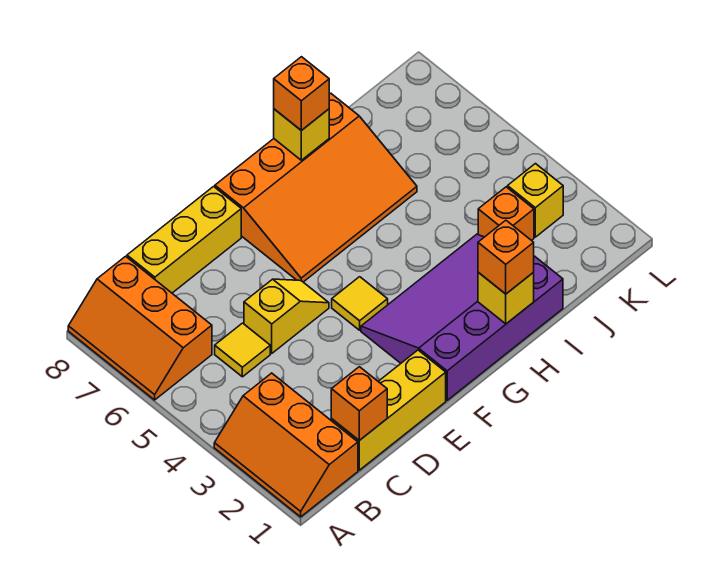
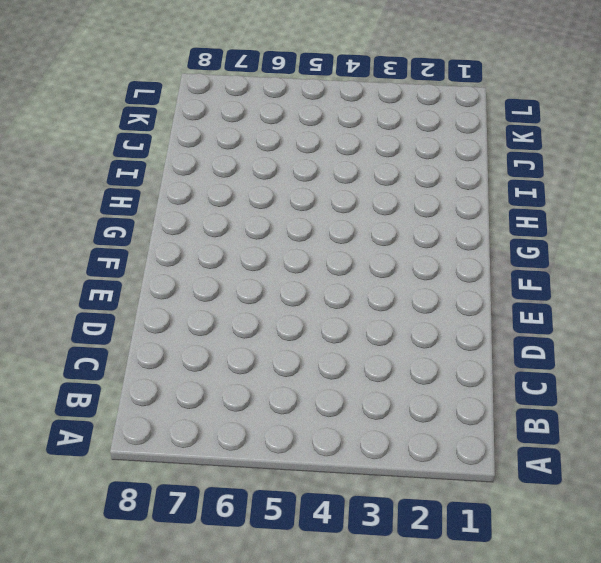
none -> orange 2x3 slope [214,373,358,517]
none -> orange 2x3 slope [68,256,212,400]
none -> yellow 1x3 brick [331,350,446,470]

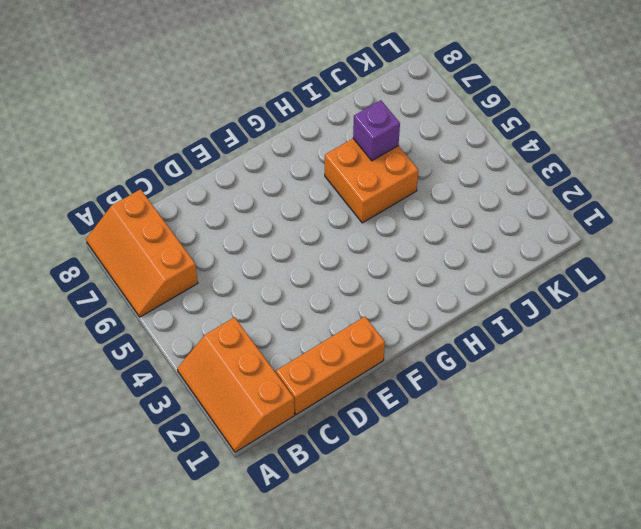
orange 1x3 brick [276,317,385,415] -> yellow 1x3 brick [331,350,446,470]
orange 2x2 brick [325,139,418,223] -> orange 3x4 slope [215,93,417,282]
purple 1x1 brick [353,100,400,161] -> none
none -> yellow 1x1 tile [215,323,270,377]
none -> yellow 1x3 brick [127,187,241,293]
none -> yellow 1x2 slope [244,279,329,353]

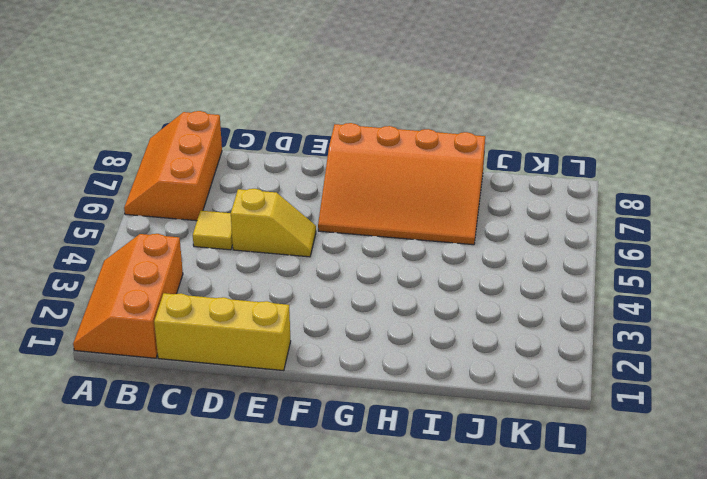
none -> yellow 1x3 brick [127,187,241,293]
none -> purple 3x4 slope [361,234,563,400]
none -> yellow 1x1 tile [332,277,388,330]

